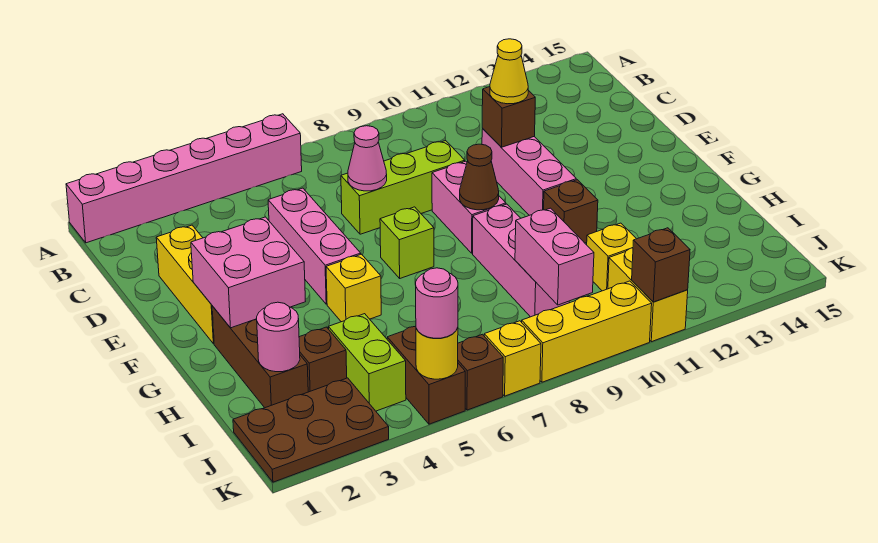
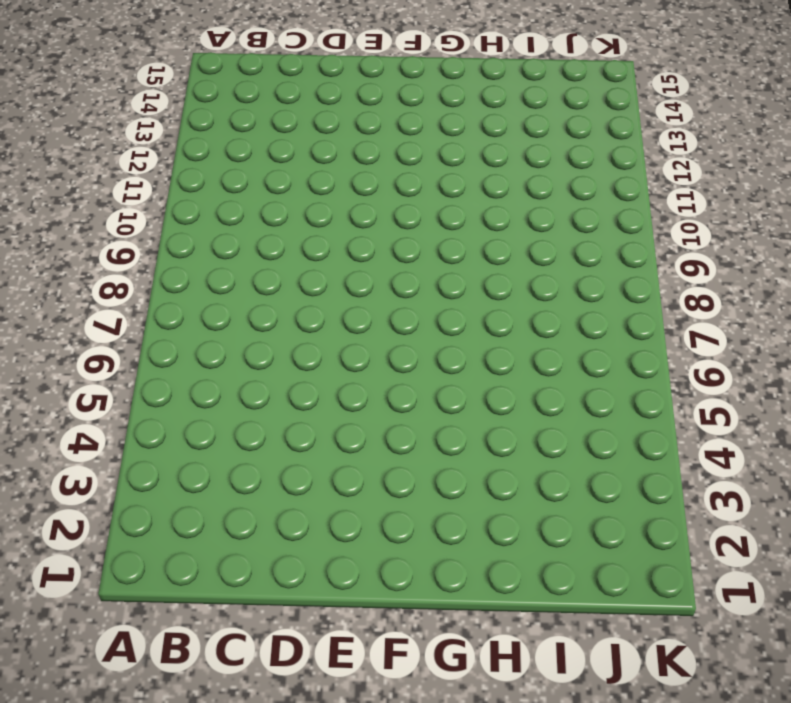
none -> pink 1x6 brick [66,114,302,243]
none -> yellow 1x3 brick [156,225,214,344]
none -> pink 1x3 brick [268,188,361,304]
none -> lime 1x3 brick [341,141,465,234]

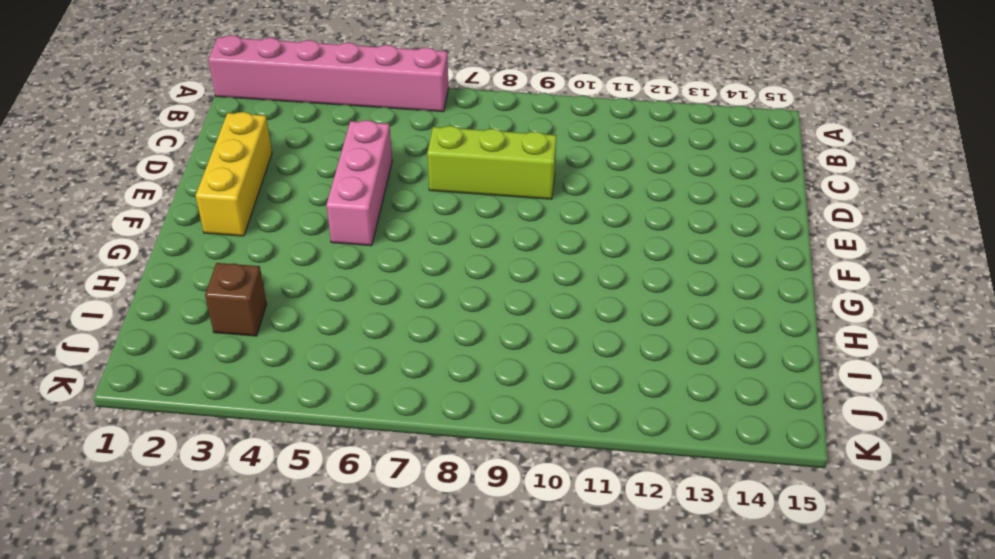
none -> pink 1x3 brick [482,129,576,215]
none -> pink 1x2 brick [432,161,506,253]
none -> lime 1x1 brick [380,207,434,278]
none -> brown 1x3 brick [212,306,308,408]

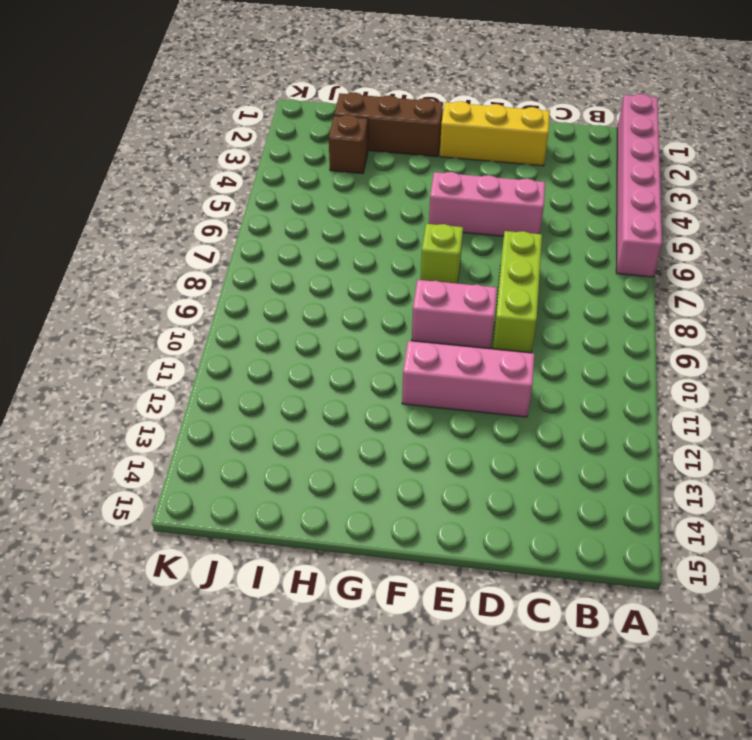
none -> yellow 1x1 brick [326,254,381,322]
none -> pink 1x3 brick [473,204,569,317]
none -> brown 1x1 brick [544,180,598,243]
none -> lime 1x2 brick [328,314,406,411]

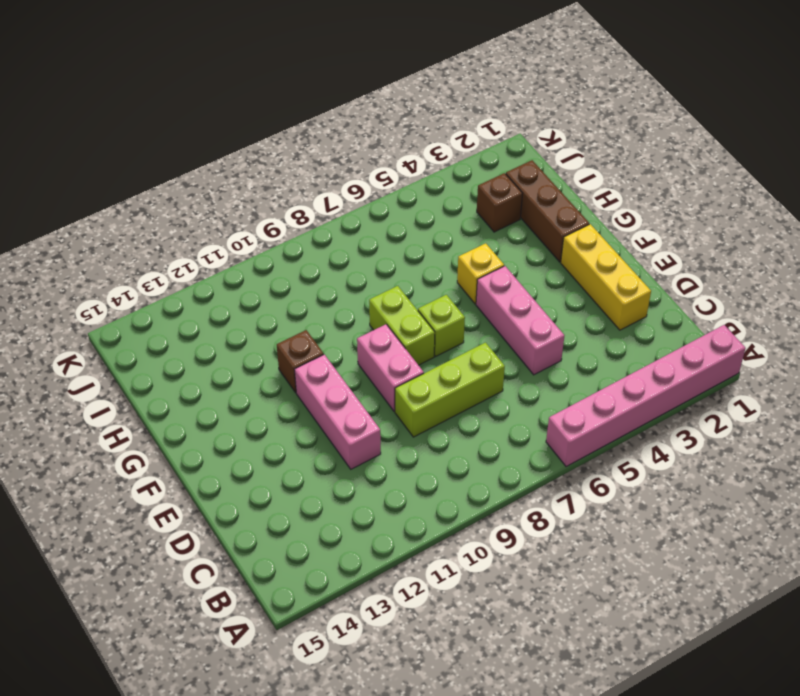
lime 1x2 brick [369,286,435,365] -> lime 1x2 brick moved to [328,314,406,411]
none -> pink 1x3 brick [473,204,569,317]
none -> yellow 1x1 brick [587,223,636,291]
none -> brown 2x3 plate [233,378,389,482]
none -> brown 1x2 brick [387,326,465,424]

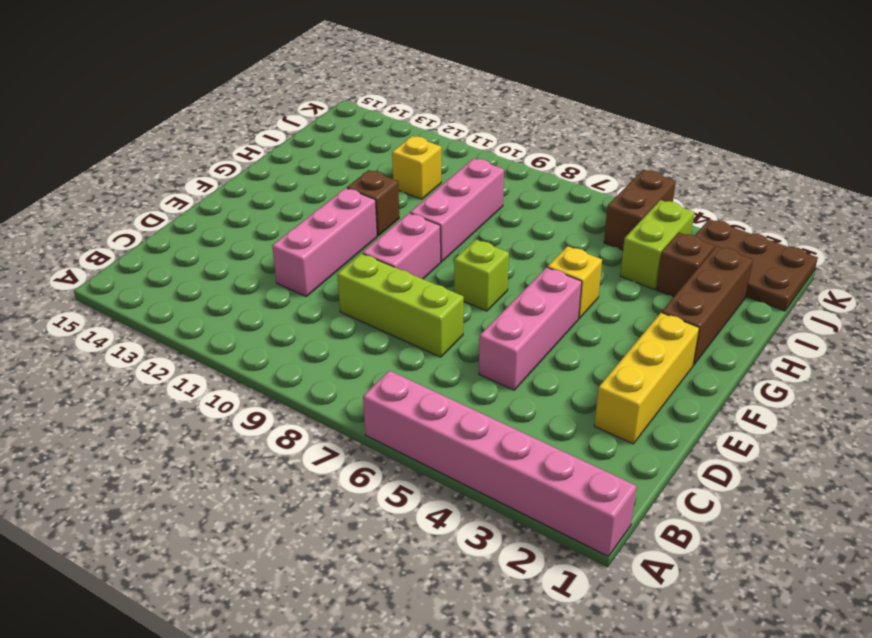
none -> yellow 1x2 brick [608,248,688,342]
none -> brown 1x1 brick [458,334,503,410]
none -> yellow 1x1 brick [484,321,541,396]
none -> yellow 1x3 brick [522,281,652,382]

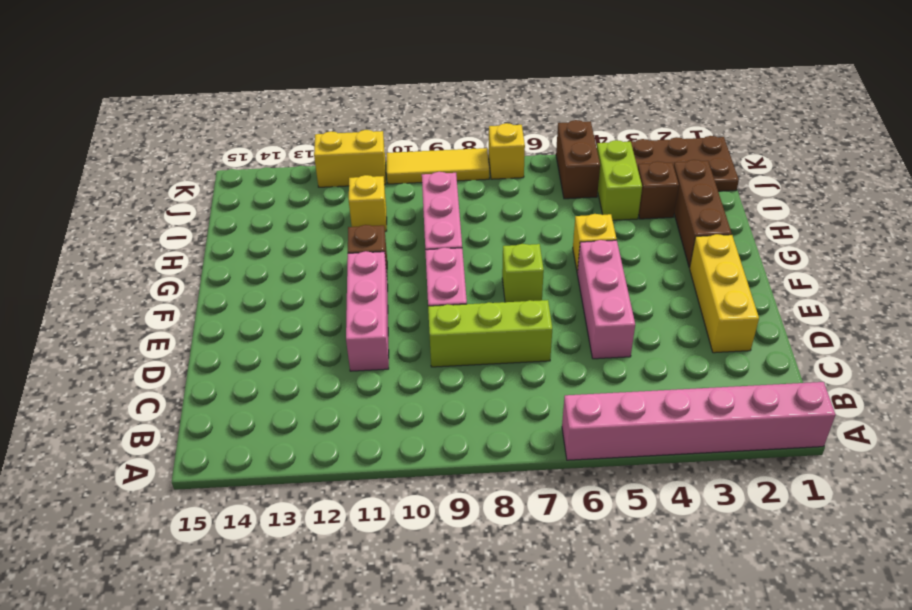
yellow 1x3 tile [387,148,489,184] -> yellow 1x3 brick [522,281,652,382]
yellow 1x2 brick [314,130,386,187] -> yellow 1x2 brick turned to [608,248,688,342]
none -> brown 1x1 brick [458,334,503,410]
none -> pink 1x1 cone [348,126,387,191]
none -> brown 1x1 brick [482,87,535,147]
none -> pink 2x2 brick [191,217,306,328]

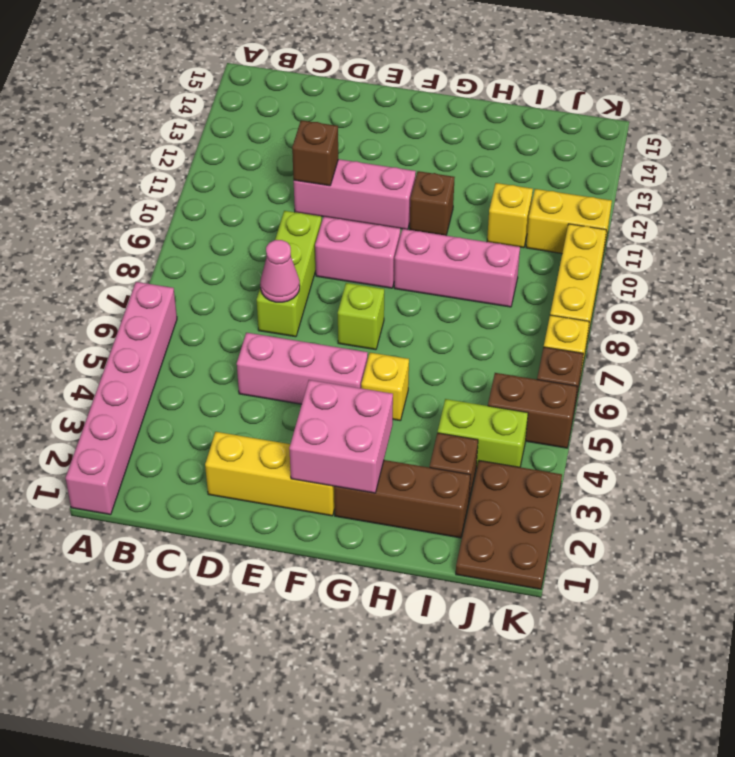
none -> brown 1x1 cone [460,144,499,210]
none -> pink 1x1 round brick [257,302,300,372]
none -> pink 1x2 brick [515,208,594,305]
none -> yellow 1x1 round brick [416,327,458,379]

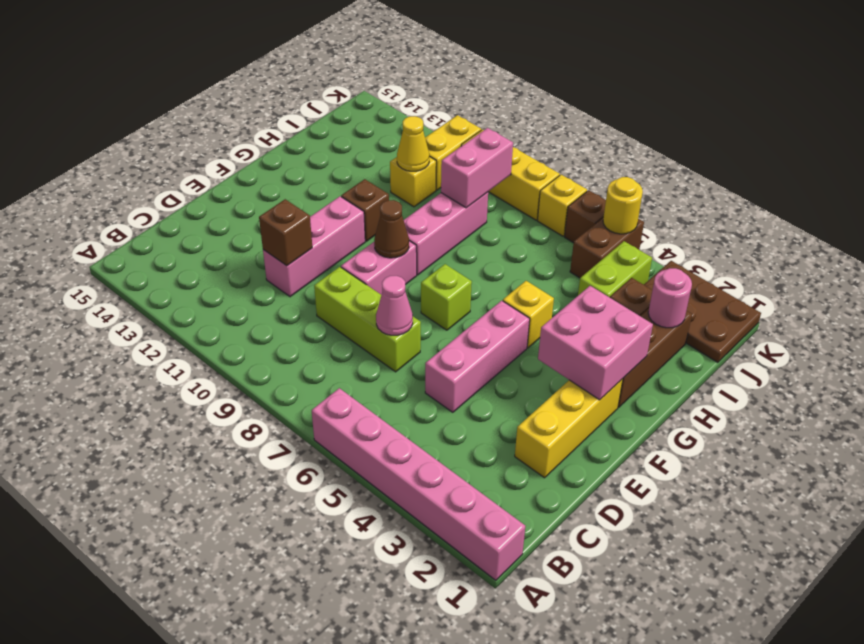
yellow 1x1 cone [397,116,429,171] -> yellow 1x1 cone moved to [490,39,528,104]
none -> brown 1x1 brick [632,228,690,302]
none -> pink 1x1 round brick [416,268,458,338]

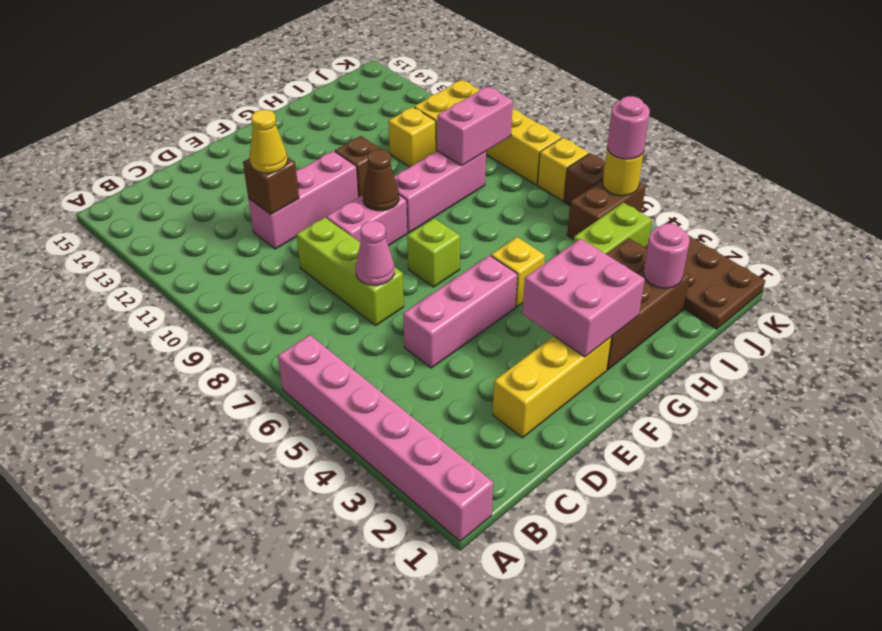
none -> brown 1x1 brick [632,228,690,302]

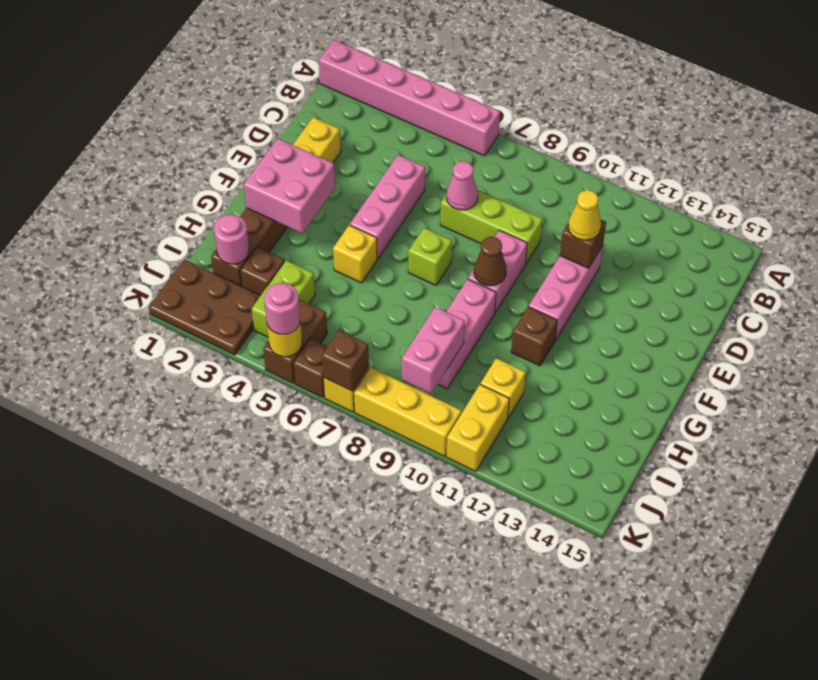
brown 1x1 brick [322,330,369,391] -> brown 1x1 brick moved to [632,228,690,302]

